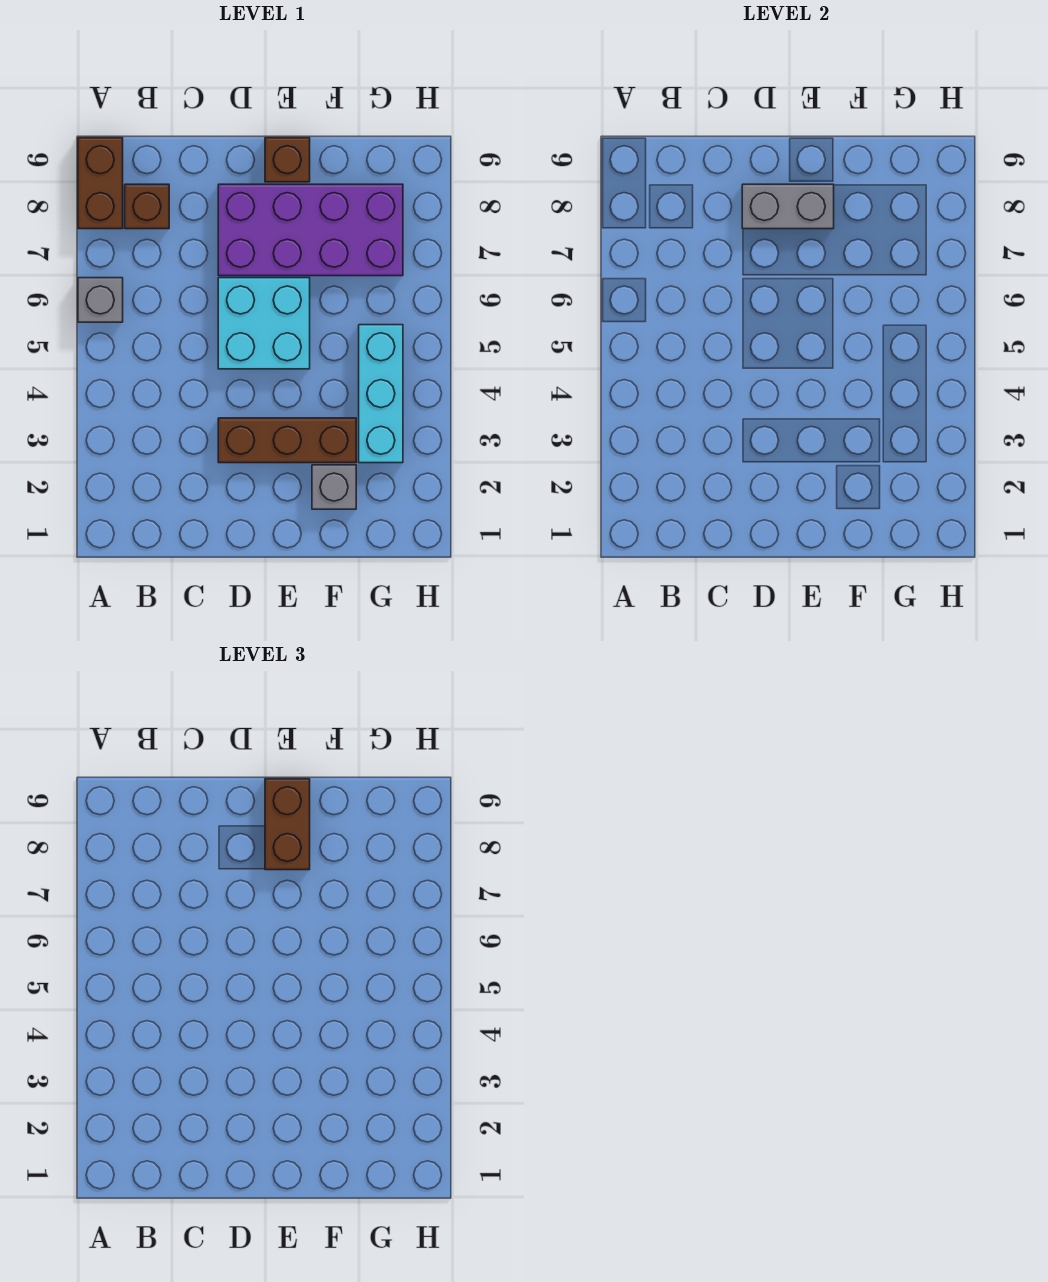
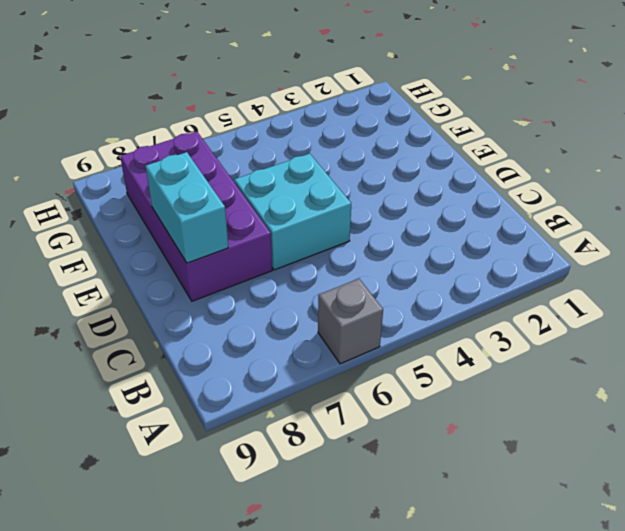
cyan 1x2 brick [146,152,228,263] -> grey 1x2 brick [742,184,834,229]
none -> brown 1x2 brick [78,138,123,229]
none -> brown 1x1 brick [125,184,169,229]

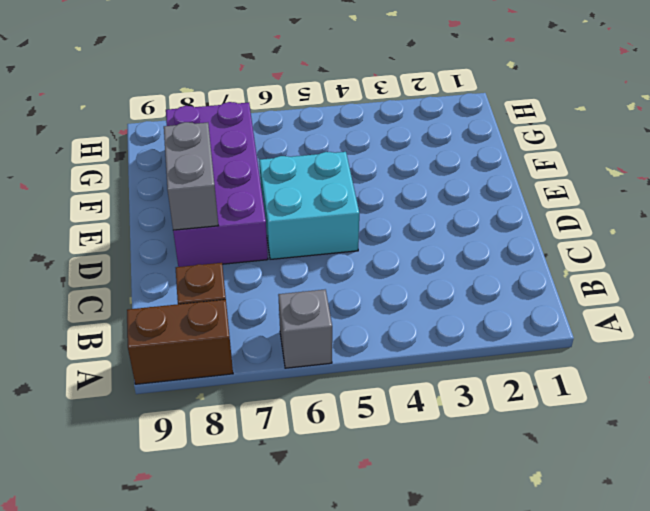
none -> brown 1x3 brick [218,418,356,463]
none -> brown 1x1 brick [265,138,310,182]

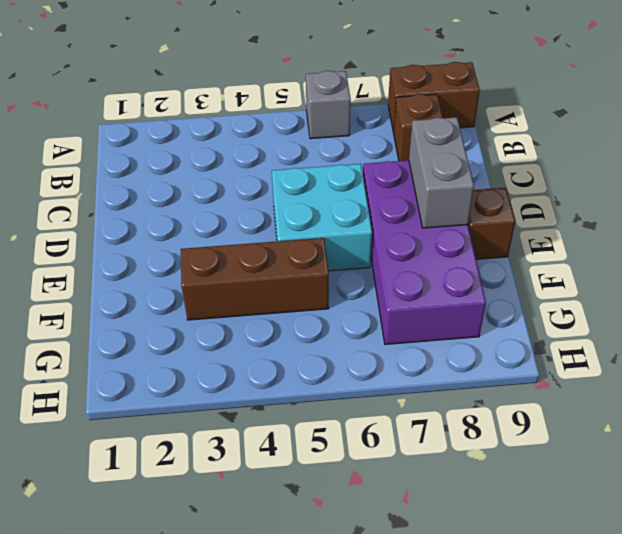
brown 1x3 brick [181,238,329,320] -> brown 1x3 brick turned to [218,418,356,463]
none -> grey 1x1 brick [312,465,356,509]
none -> cyan 1x3 brick [359,325,403,463]

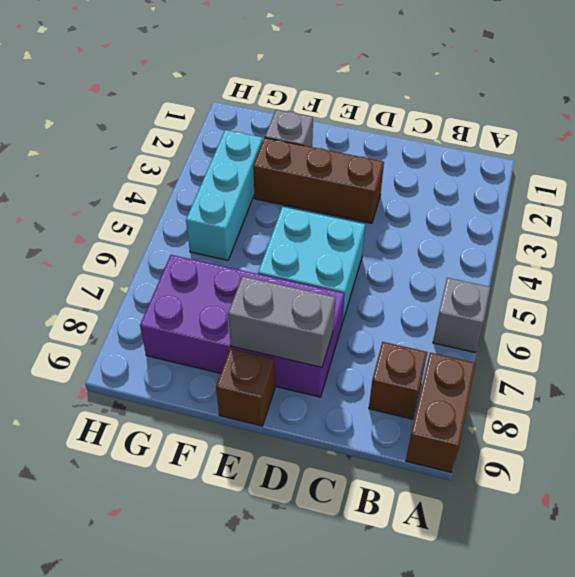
none -> brown 1x2 brick [265,779,310,870]

